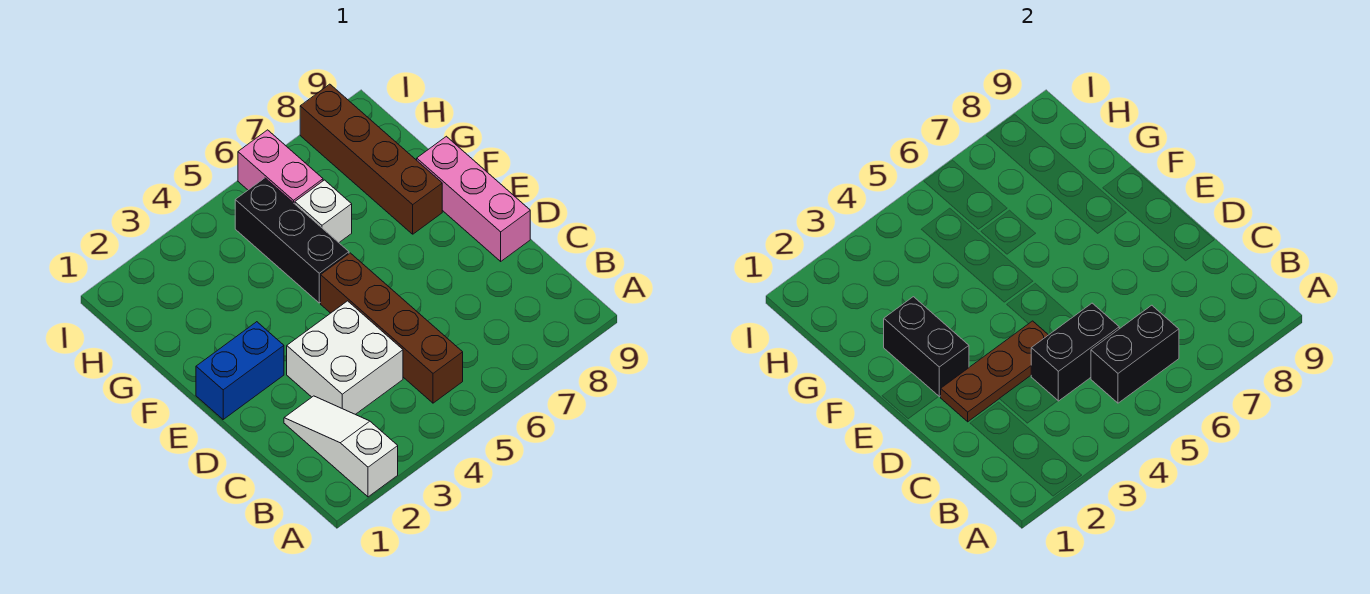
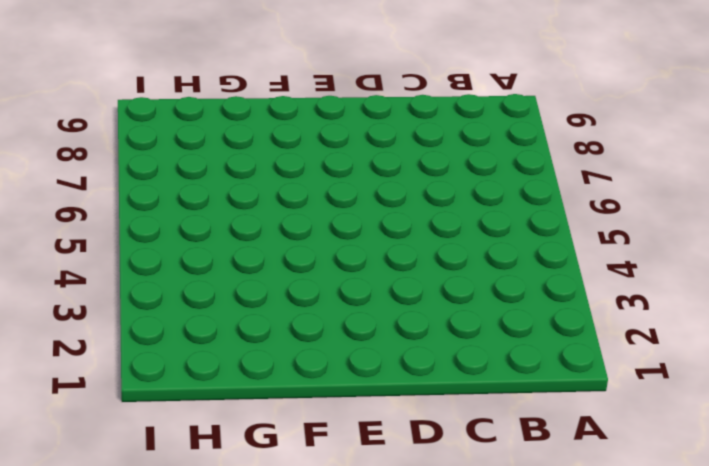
none -> white 1x3 slope [284,396,398,497]
none -> brown 1x4 brick [321,253,463,403]
none -> white 2x2 brick [287,301,403,414]

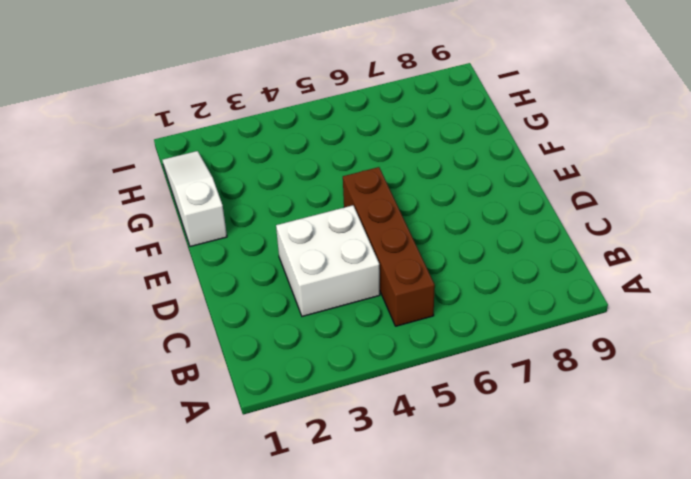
white 1x3 slope [162,151,227,247] -> white 1x3 slope moved to [284,396,398,497]
none -> pink 1x3 brick [417,136,530,261]
none -> blue 1x2 brick [196,322,284,419]
none -> black 1x3 brick [235,178,349,303]

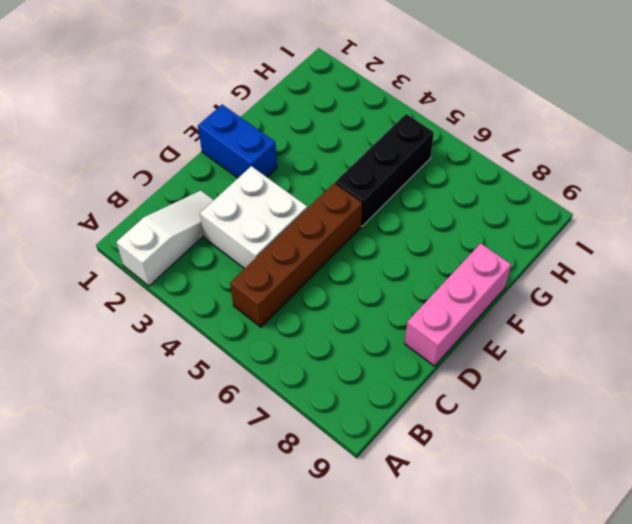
none -> brown 1x4 brick [300,84,442,234]
none -> white 1x1 brick [295,180,352,243]
none -> pink 1x2 brick [238,130,323,204]

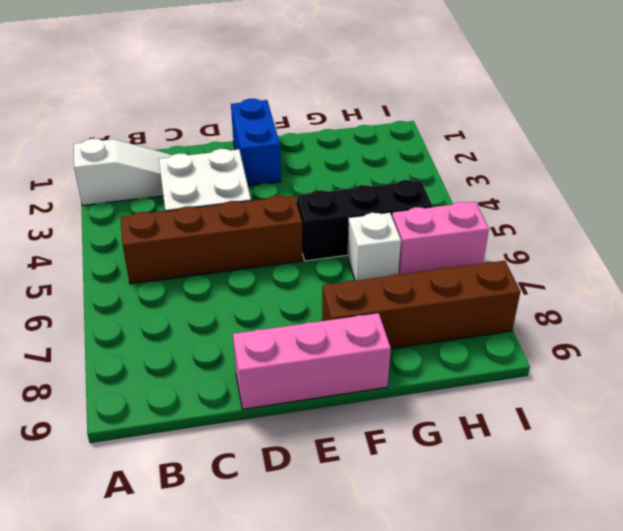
none -> black 1x2 brick [1091,305,1179,403]
none -> black 1x2 brick [1031,303,1119,401]
none -> brown 1x3 plate [941,321,1048,422]

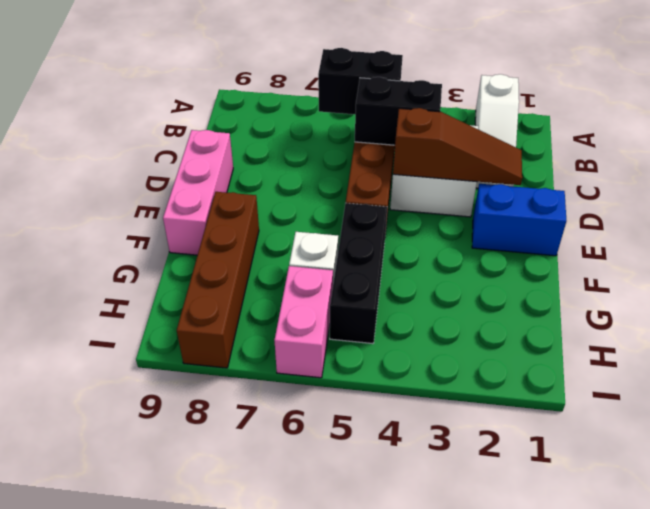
brown 1x3 slope [393,108,522,185] -> brown 1x3 plate [941,321,1048,422]
none -> black 1x2 brick [884,297,969,397]

